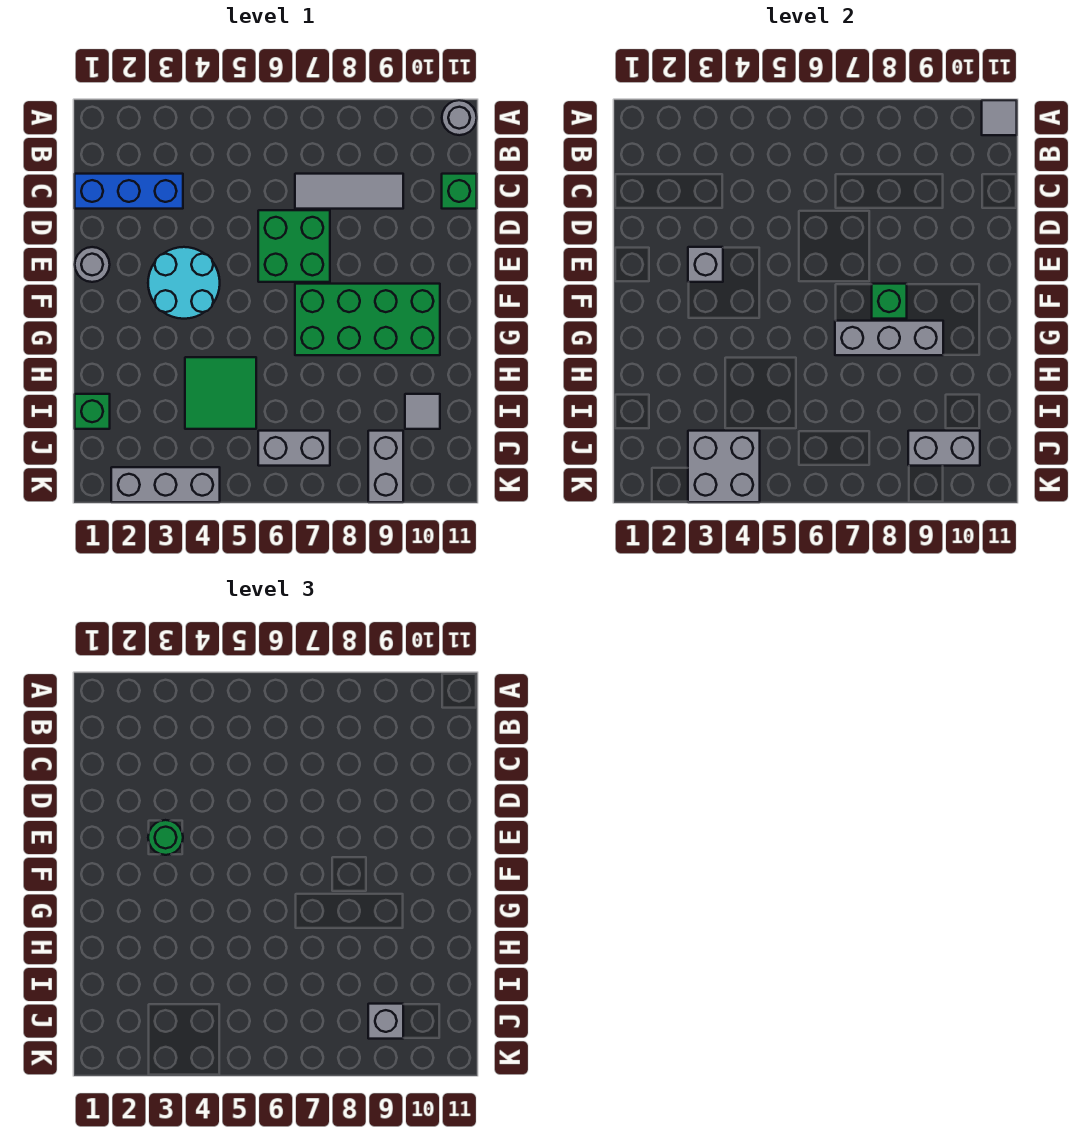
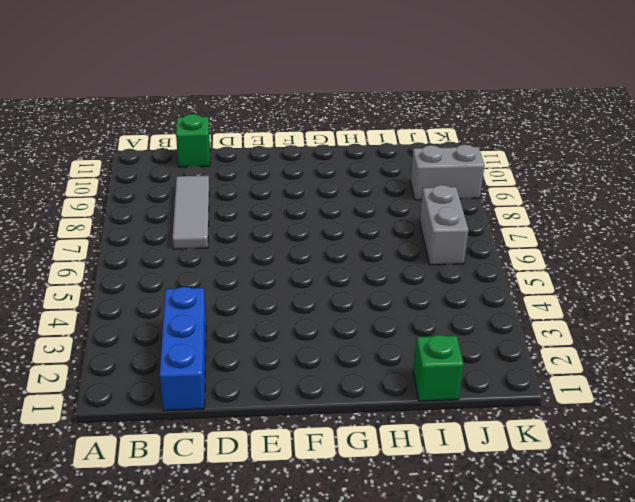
none -> grey 1x1 round brick [442,100,477,135]
none -> green 2x2 brick [258,210,330,282]
none -> grey 1x1 round brick [75,247,110,282]

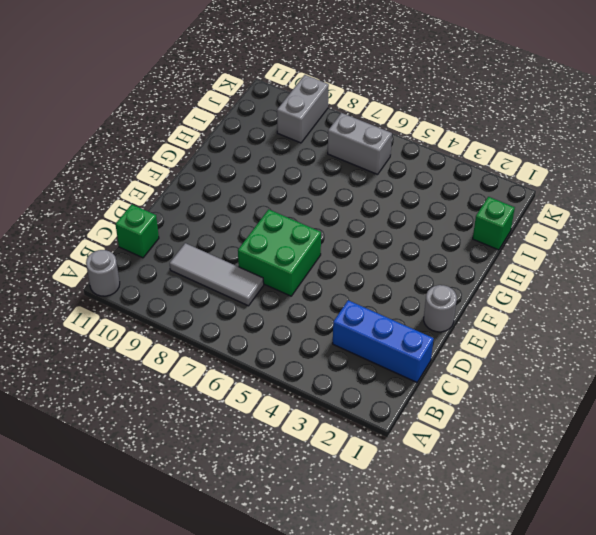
none -> cyan 2x2 round brick [148,247,220,319]
none -> green 2x4 brick [295,284,440,355]
none -> green 2x2 tile [185,357,256,429]

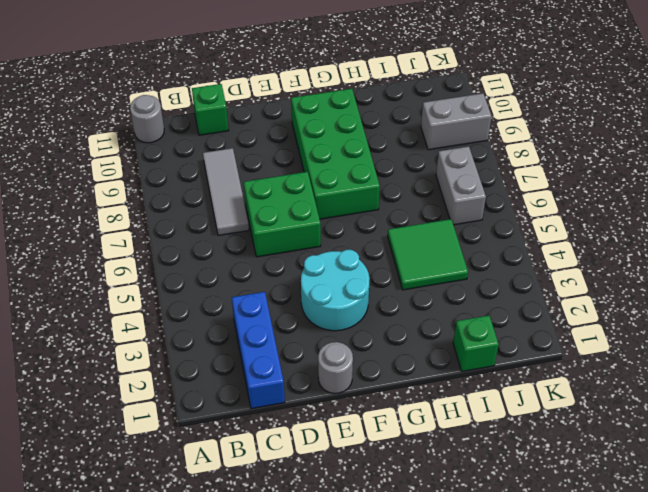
none -> grey 1x1 tile [405,394,440,429]
none -> grey 1x3 brick [111,467,220,502]
none -> grey 1x1 tile [982,100,1017,135]

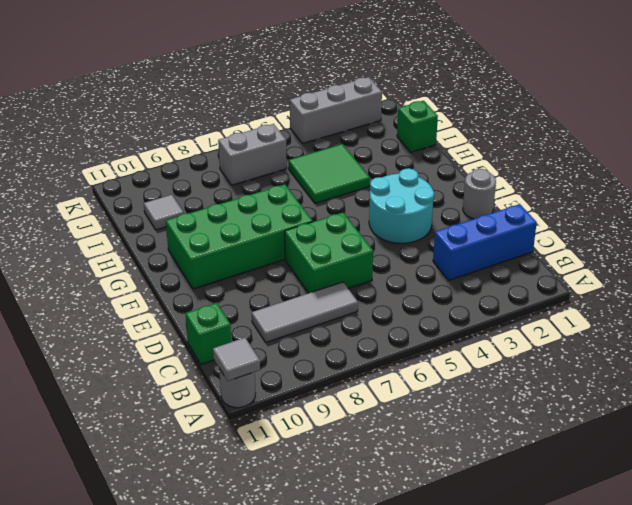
none -> grey 1x2 brick [368,431,403,502]
none -> grey 1x1 brick [688,247,723,282]
none -> green 1x1 brick [872,284,907,319]

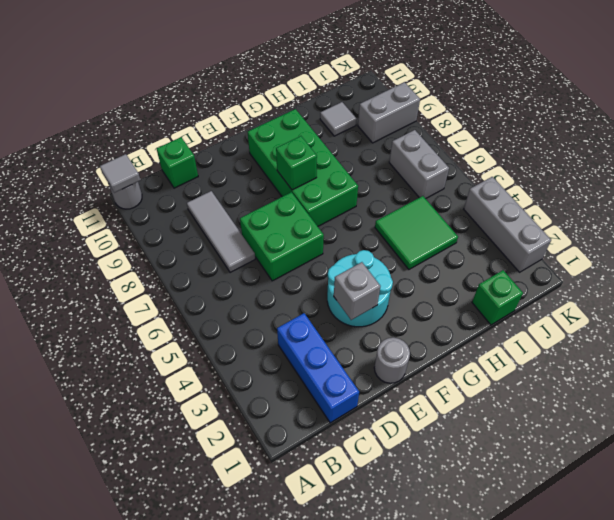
none -> grey 1x3 brick [835,321,943,355]
none -> grey 2x2 brick [688,431,760,502]
none -> grey 1x2 brick [908,431,980,466]

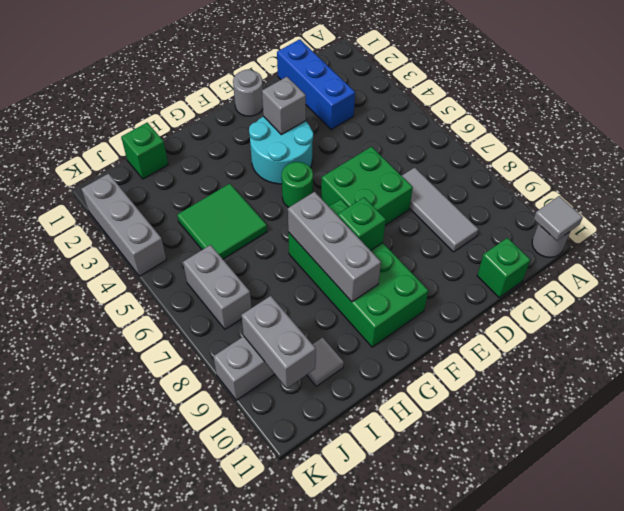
green 1x1 round brick [282,162,313,207] -> green 1x1 round brick moved to [148,820,183,855]
none -> grey 2x2 brick [688,431,760,502]
none -> grey 1x1 brick [368,1004,403,1039]

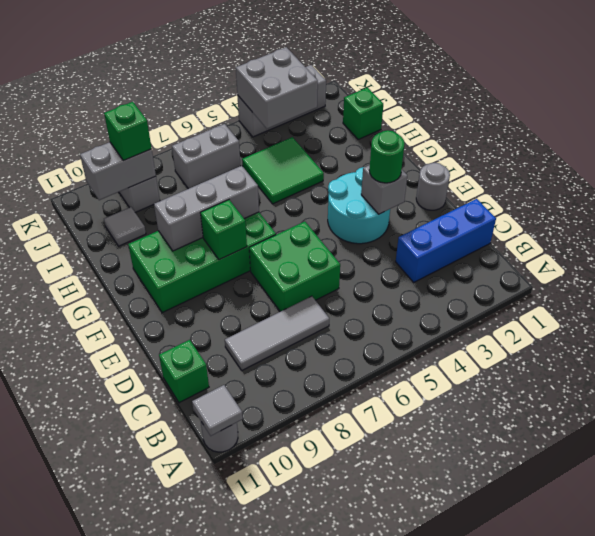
green 1x1 brick [104,102,152,160] -> grey 1x1 brick [368,1004,403,1039]

